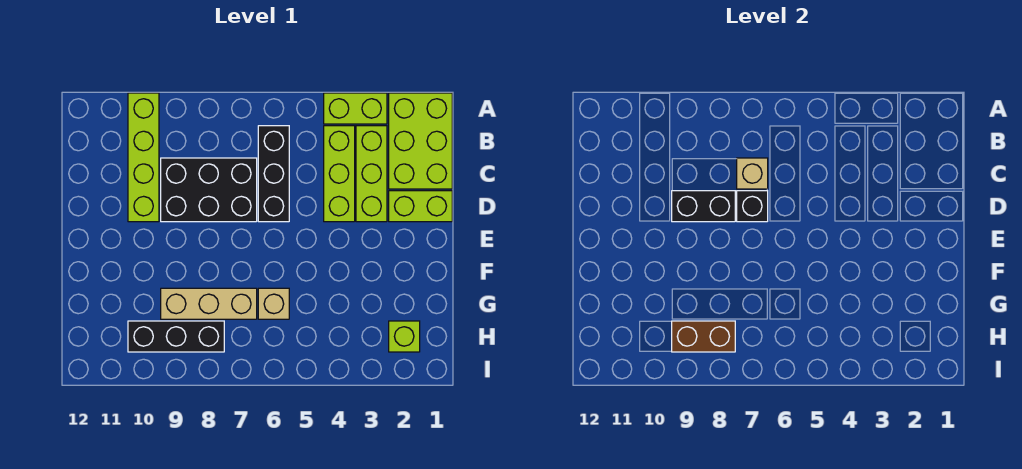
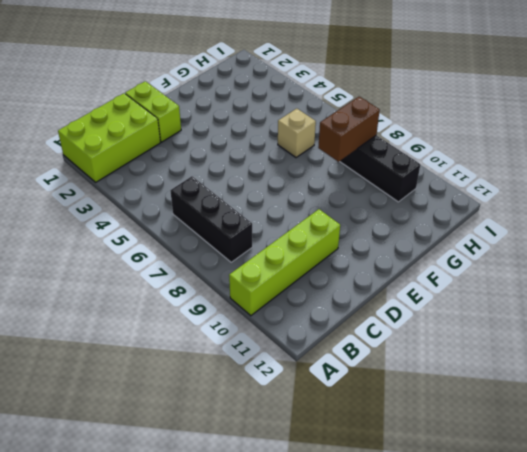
black 1x3 brick [170,176,253,262] -> black 1x3 brick turned to [258,126,289,222]
brown 1x2 brick [318,97,380,162] -> brown 1x2 brick turned to [672,321,735,352]
none -> lime 1x2 brick [324,93,387,124]
none -> lime 1x3 brick [356,126,387,222]
none -> lime 1x3 brick [324,126,355,222]

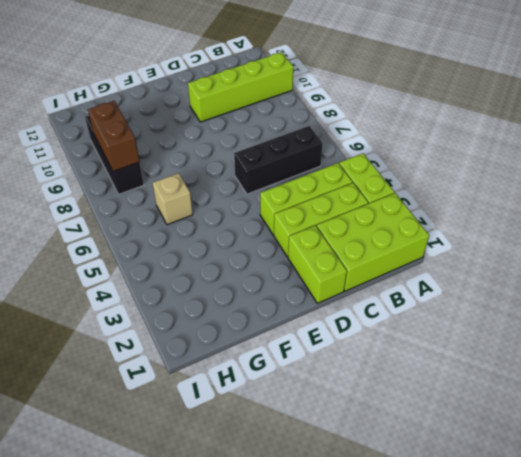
none -> black 2x3 brick [161,158,257,222]
none -> tan 1x3 brick [161,288,257,319]
none -> lime 1x1 brick [389,321,420,352]

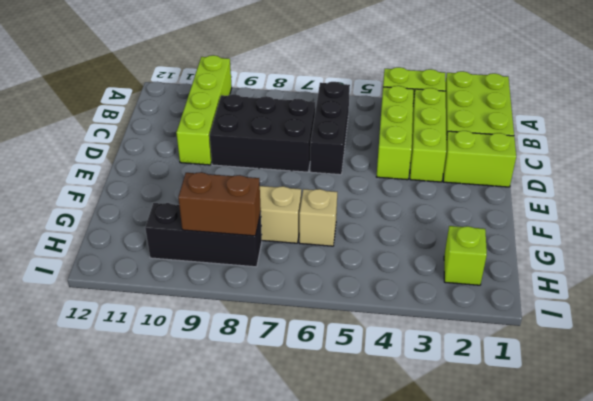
none -> tan 1x1 brick [737,158,768,189]
none -> black 1x1 brick [737,191,768,222]
none -> black 1x2 brick [672,191,735,222]

